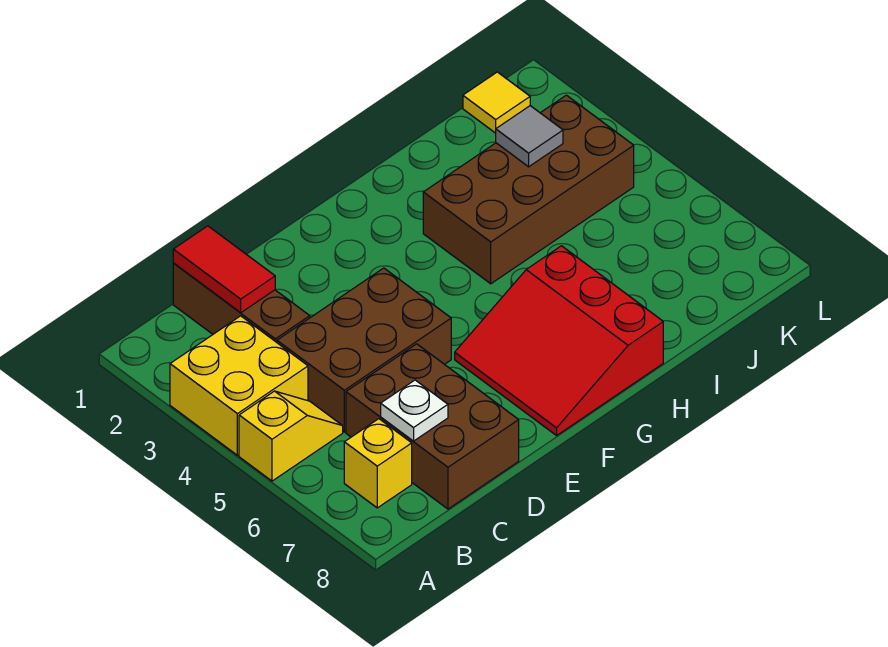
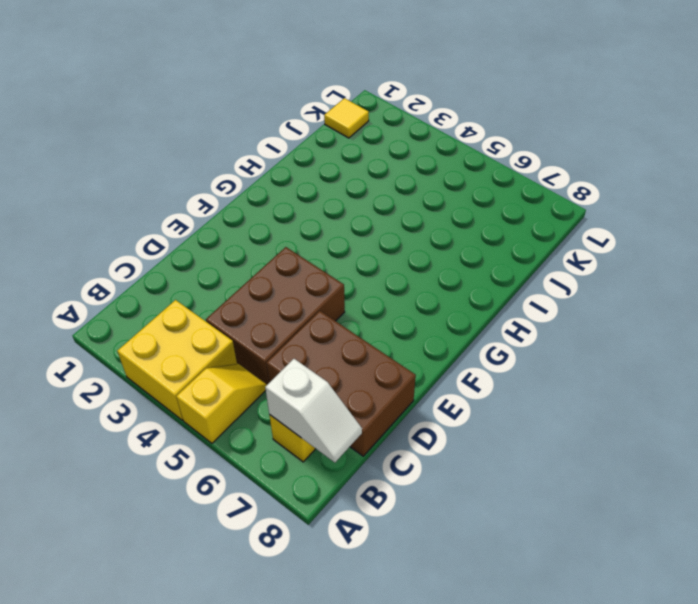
white 1x2 slope [265,359,362,462] -> none
none -> brown 1x3 brick [173,263,310,342]
none -> red 3x3 slope [455,246,663,435]
none -> brown 2x4 brick [423,95,634,284]

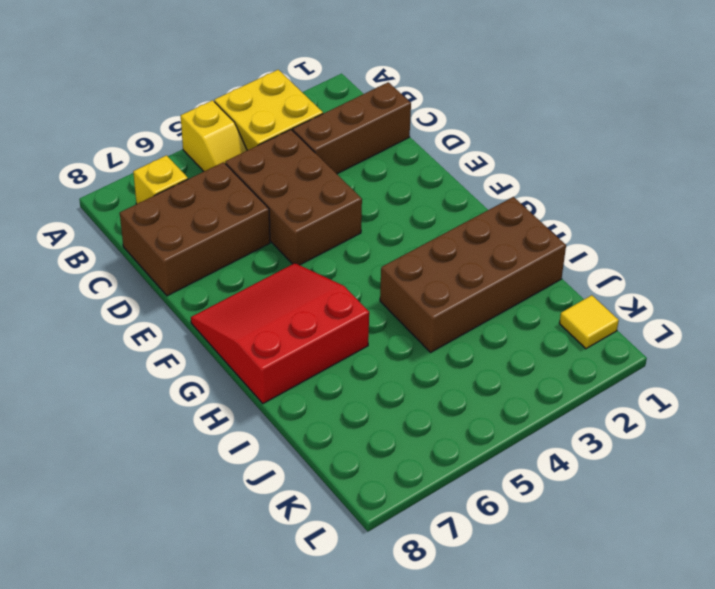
brown 2x4 brick [380,197,566,352] -> brown 2x4 brick turned to [423,95,634,284]
none -> red 1x2 tile [173,226,275,313]
none -> white 1x1 plate [381,380,448,441]
none -> grey 1x1 tile [496,106,563,167]

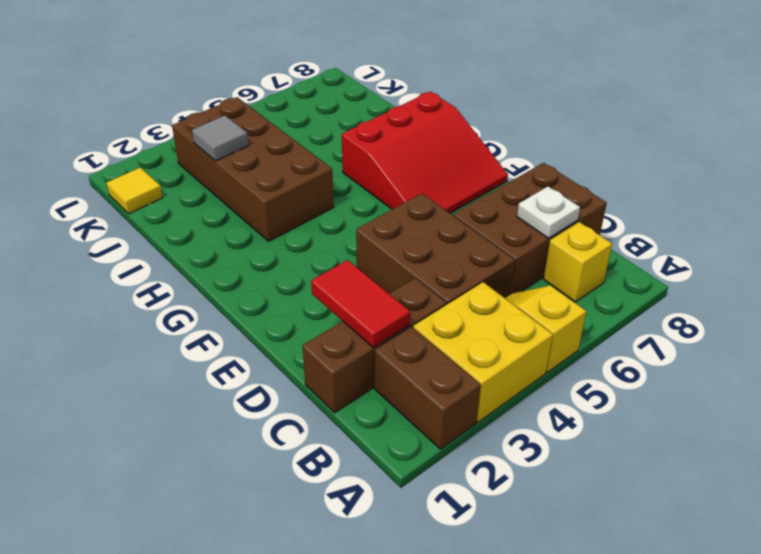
brown 1x2 brick [375,327,481,449] -> none
red 1x2 tile [311,260,410,348] -> red 1x2 tile turned to [173,226,275,313]

